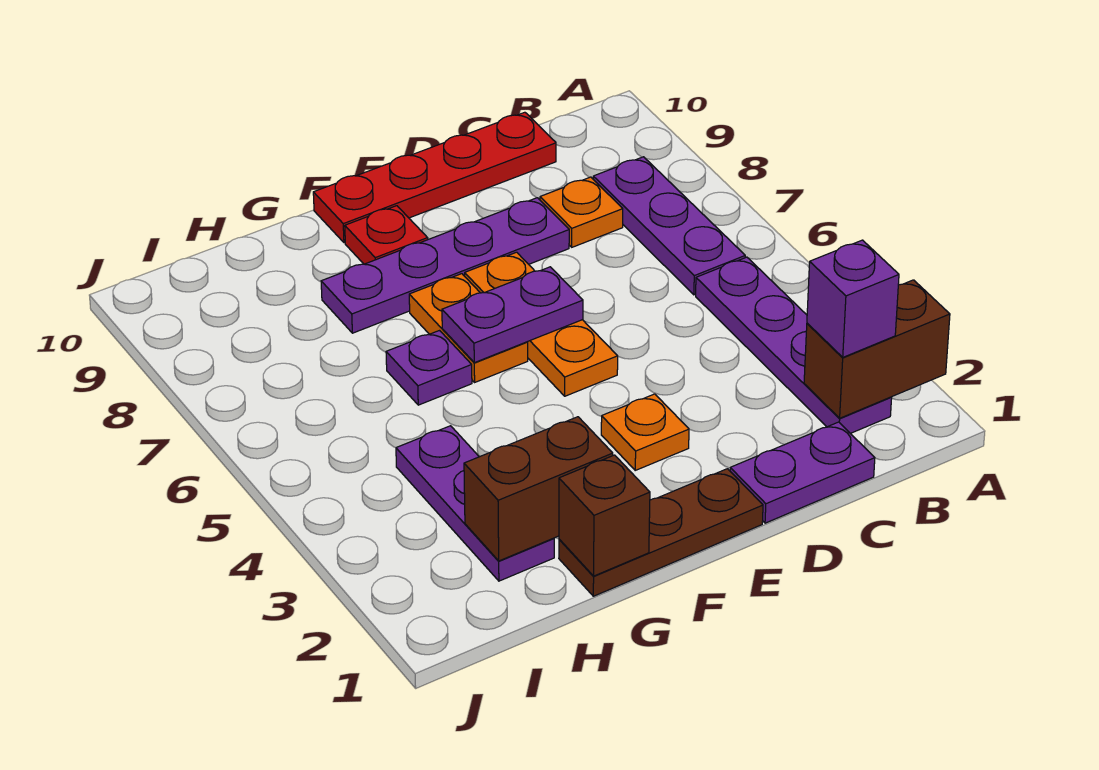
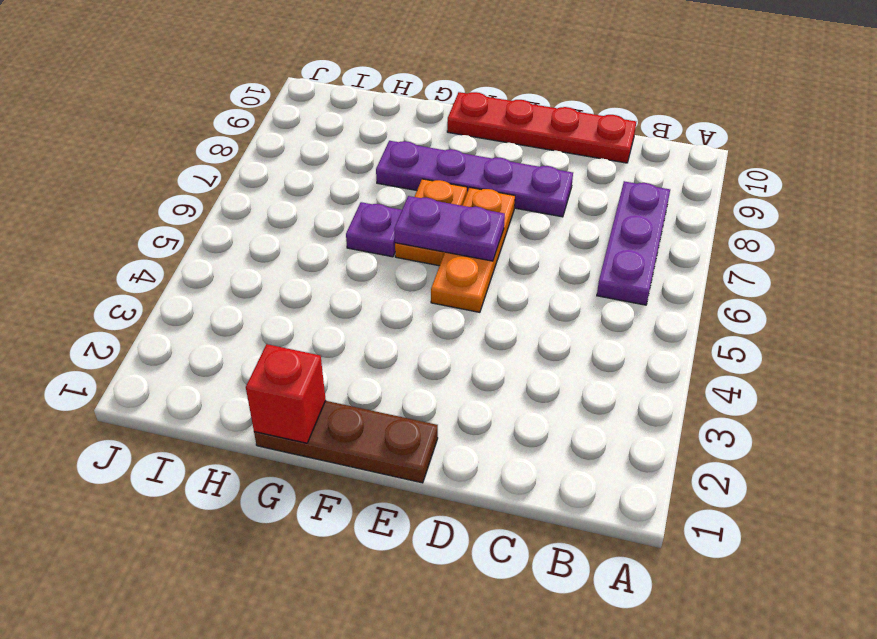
red 1x1 brick [246,344,326,443] -> brown 1x1 brick [559,455,650,576]
none -> purple 1x4 plate [696,257,892,433]
none -> purple 1x2 plate [730,422,875,523]
none -> orange 1x1 plate [540,177,623,247]

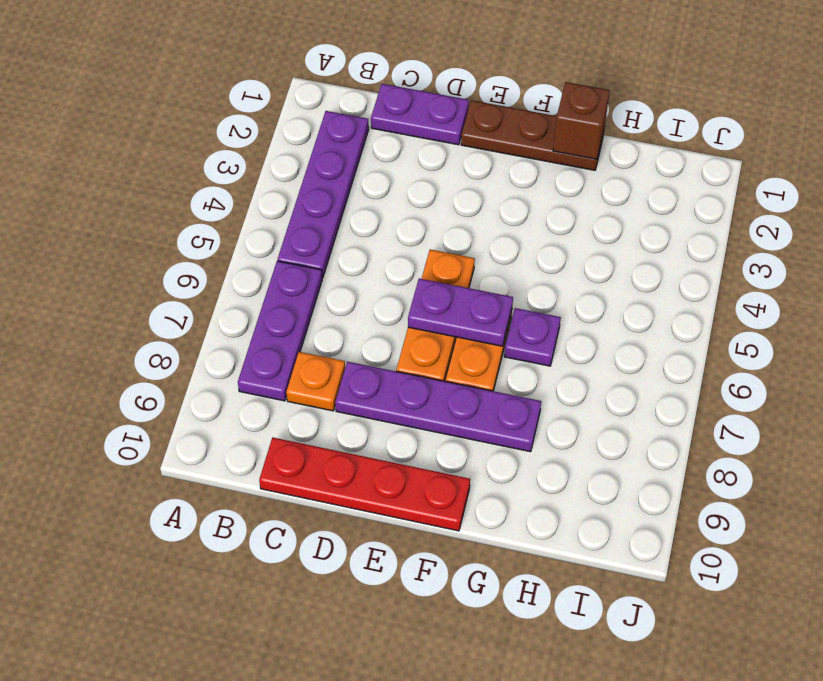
none -> orange 1x1 plate [601,394,689,470]
none -> red 1x1 plate [345,206,428,264]
none -> purple 1x3 plate [396,426,554,581]

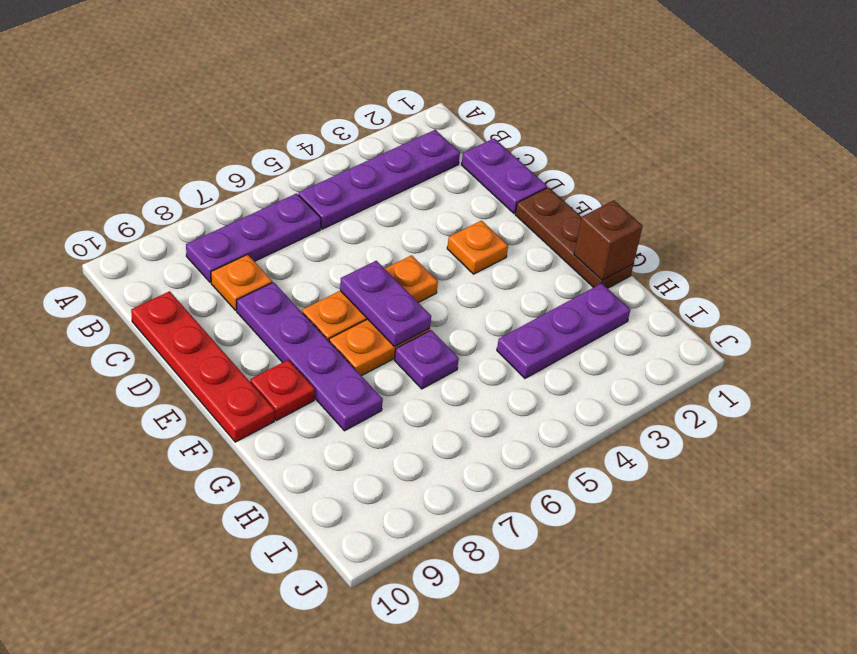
none -> brown 1x2 brick [804,280,950,418]
none -> brown 1x2 brick [464,417,613,561]
none -> purple 1x1 brick [807,240,899,357]

